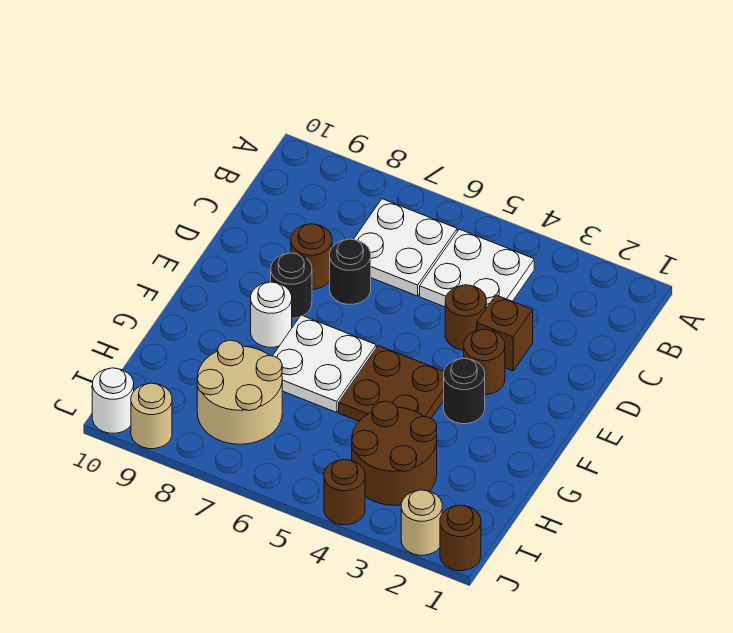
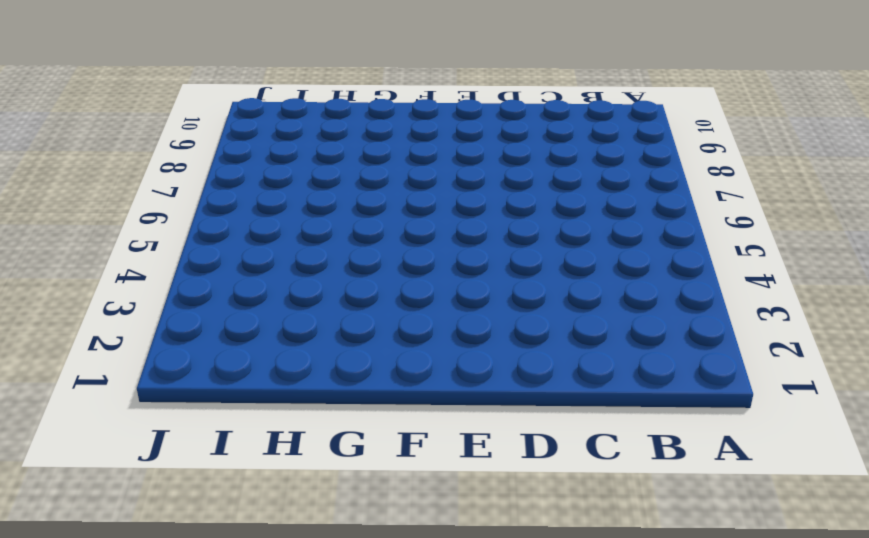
none -> white 2x2 plate [420,229,534,308]
none -> white 2x2 plate [353,199,457,296]
none -> brown 1x1 brick [477,295,533,371]

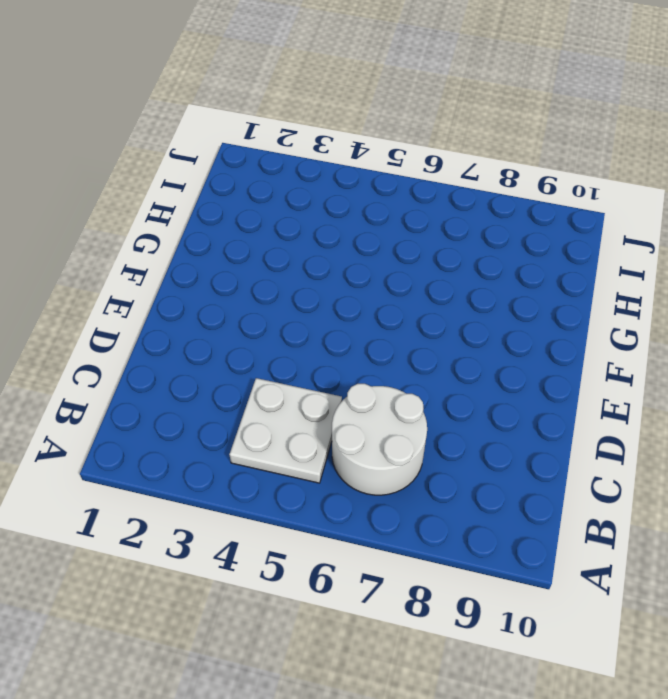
white 2x2 round brick [332,384,427,495] -> white 2x2 plate [353,199,457,296]
none -> brown 1x1 brick [477,295,533,371]
none -> brown 1x1 round brick [445,285,486,350]
none -> black 1x1 round brick [330,239,371,304]

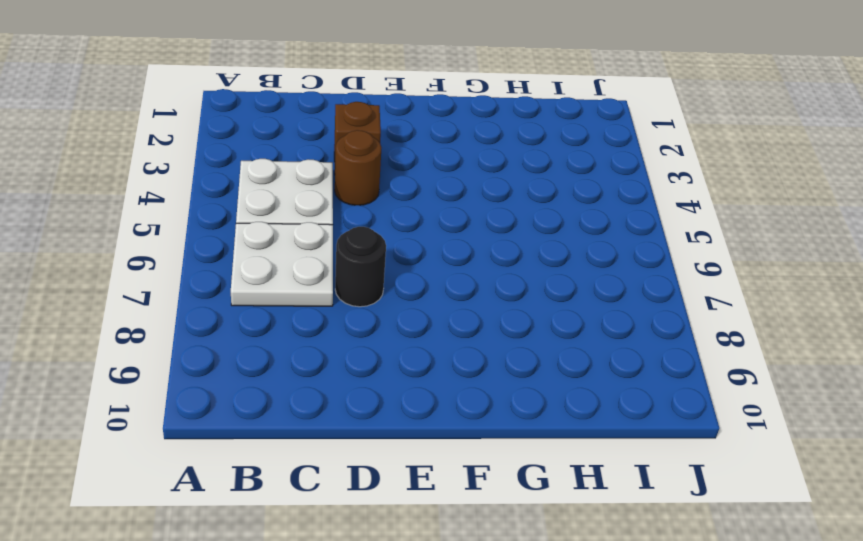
none -> brown 1x1 round brick [291,224,332,289]
none -> brown 1x1 round brick [464,329,505,395]
none -> black 1x1 round brick [271,253,312,318]

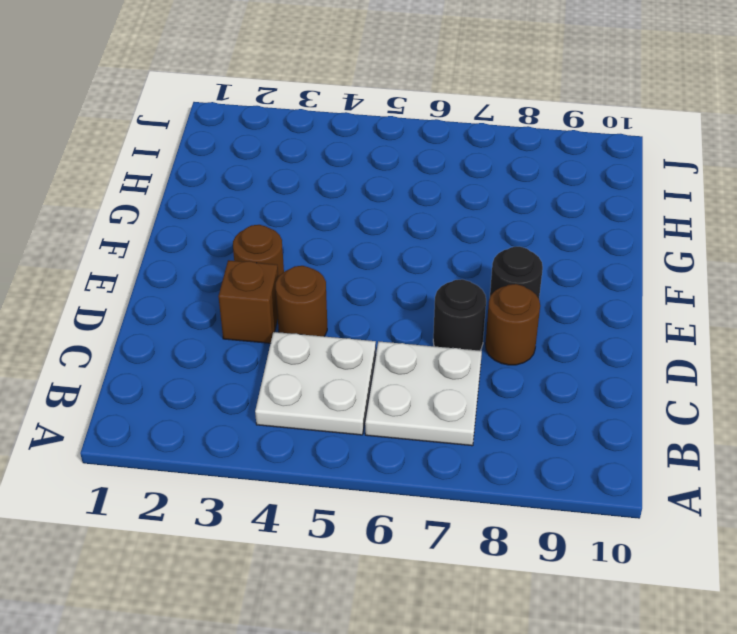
none -> black 1x1 round brick [444,358,485,424]
none -> brown 2x2 plate [339,346,444,421]
none -> white 2x2 plate [273,315,376,413]

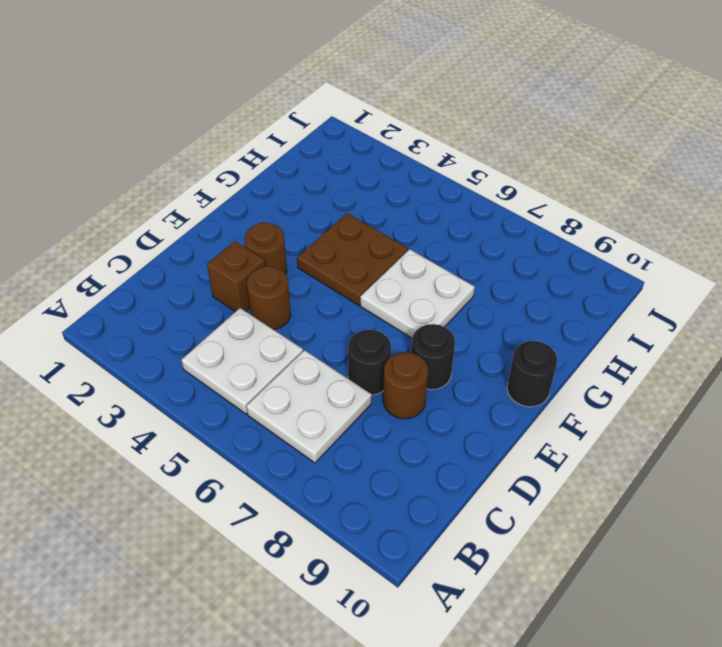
black 1x1 round brick [507,341,557,407] -> black 1x1 round brick moved to [444,358,485,424]
none -> white 1x1 round brick [251,282,292,347]
none -> brown 2x2 round brick [352,401,437,505]
none -> tan 2x2 round brick [197,340,282,444]

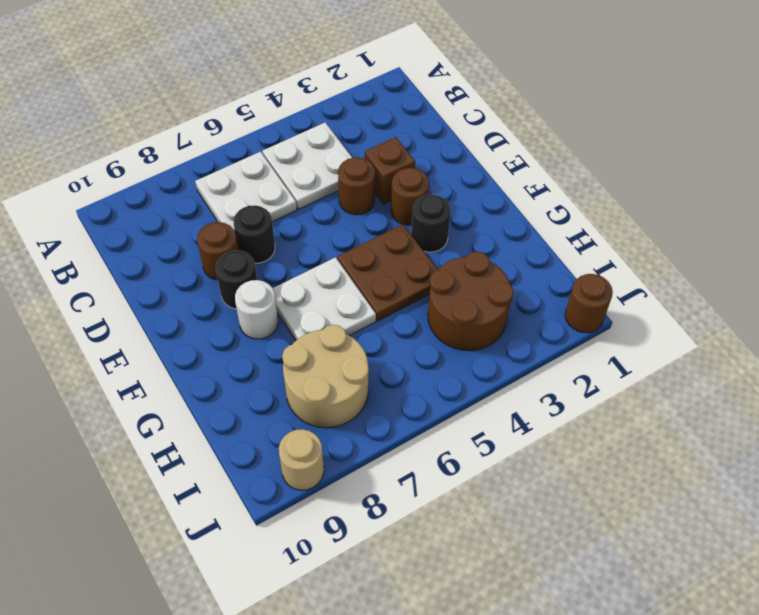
none -> tan 1x1 round brick [401,490,442,555]
none -> brown 1x1 round brick [324,459,365,525]
none -> white 1x1 round brick [92,368,134,433]

